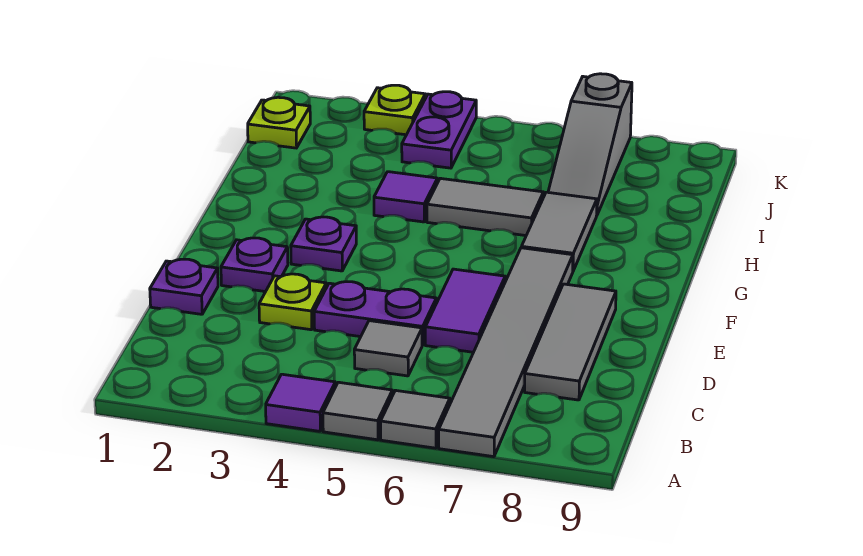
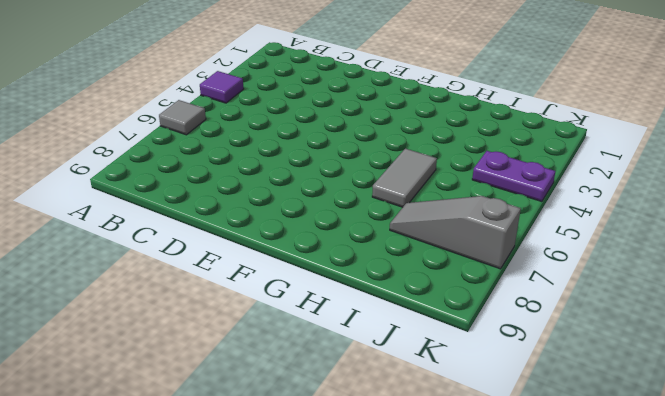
none -> grey 1x1 tile [323,382,392,440]
none -> grey 1x6 tile [439,248,573,457]
none -> grey 1x1 tile [354,321,422,376]

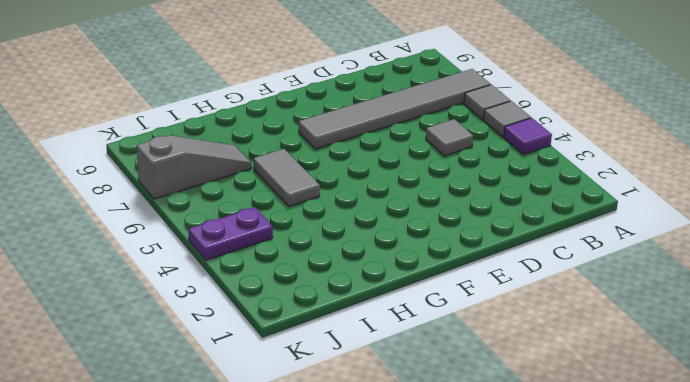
none -> grey 1x3 tile [525,284,616,400]
none -> purple 1x1 plate [150,259,218,314]
none -> lime 1x1 plate [259,274,326,330]

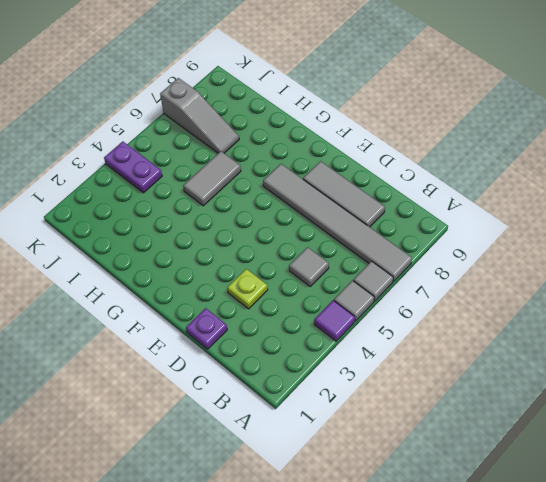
none -> purple 1x2 plate [314,282,436,345]
none -> purple 1x2 tile [425,269,505,352]
none -> purple 1x1 plate [221,238,288,292]

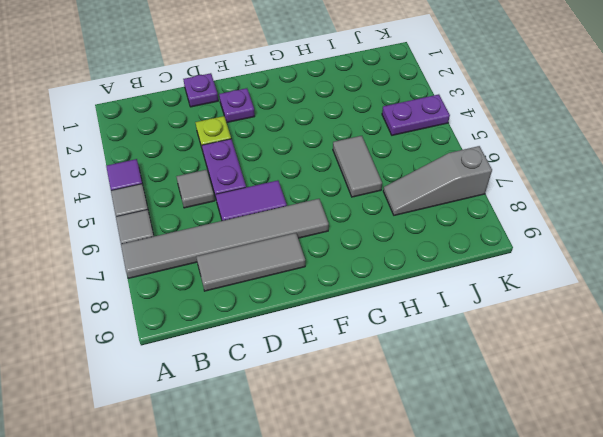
none -> purple 1x1 plate [291,217,356,271]
none -> grey 1x2 tile [521,192,597,271]
none -> purple 1x1 tile [374,172,437,222]

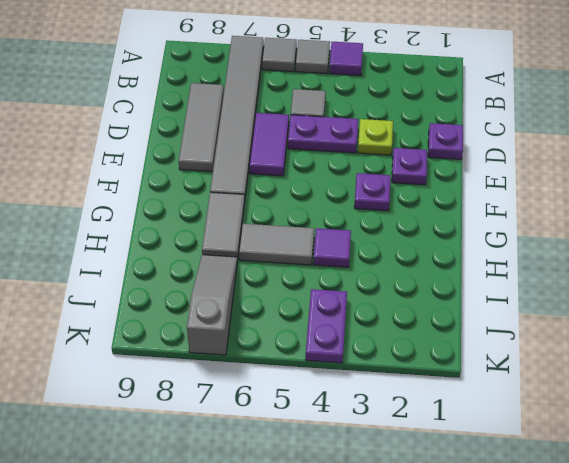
none -> lime 1x1 plate [248,97,310,148]
none -> lime 1x1 plate [364,85,425,135]

